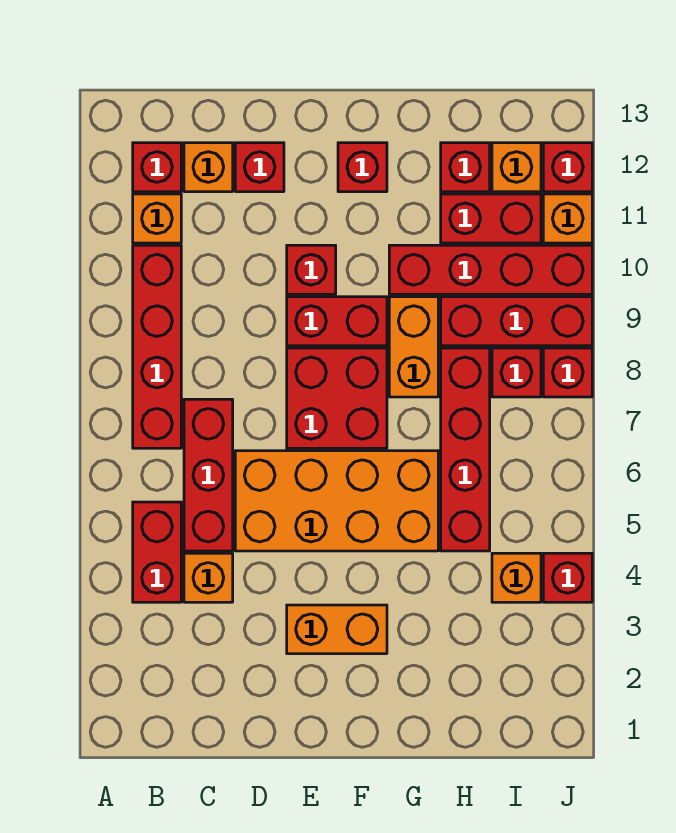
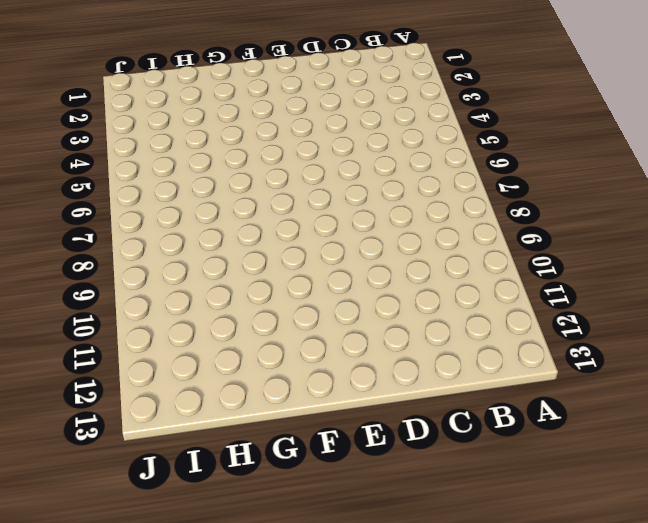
none -> red 1x2 brick [133,502,181,602]
none -> red 1x4 brick [133,245,181,448]
none -> orange 1x1 brick [133,194,181,243]

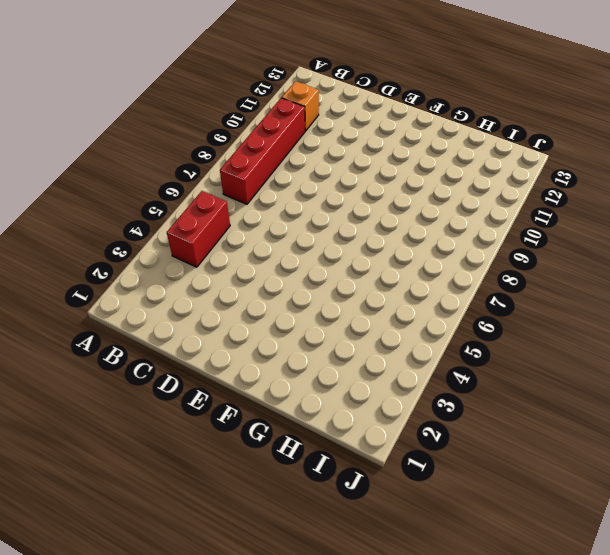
none -> red 1x1 brick [133,143,181,192]
none -> orange 1x1 brick [184,553,233,602]
none -> red 1x3 brick [184,399,233,551]

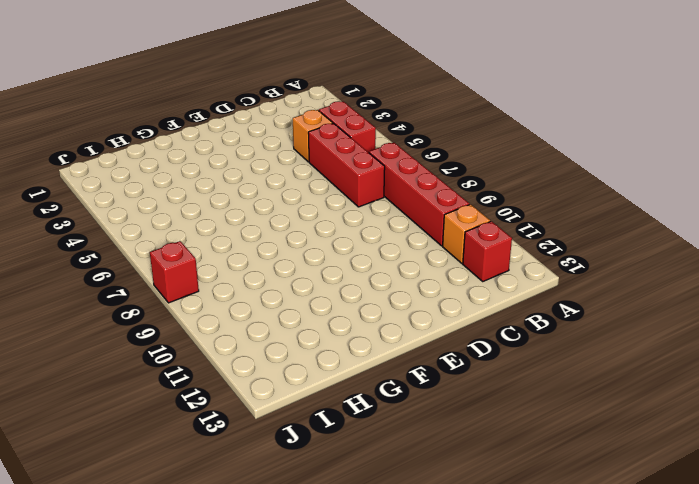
none -> orange 1x1 brick [184,143,233,192]
none -> orange 2x4 brick [235,451,438,551]
none -> red 1x1 brick [235,143,284,192]

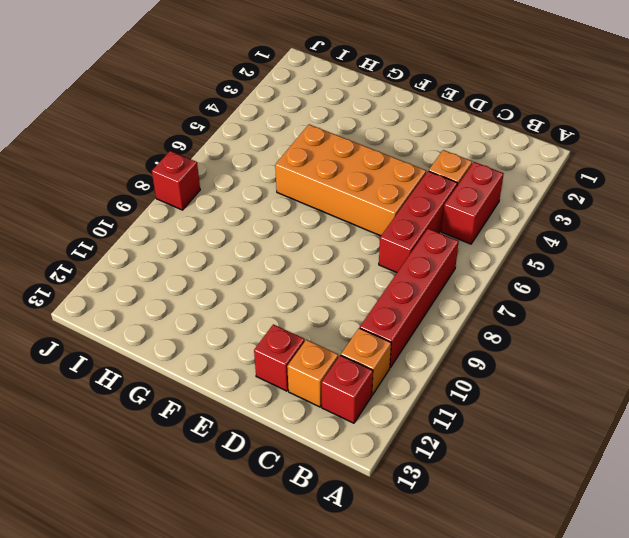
none -> orange 1x2 brick [287,605,387,654]
none -> red 2x2 brick [287,348,387,448]
none -> red 1x2 brick [287,297,387,346]

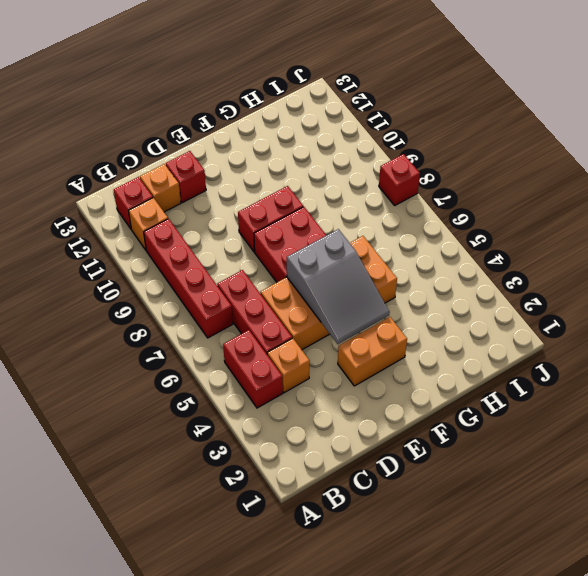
grey 2x3 slope [287,229,390,344] -> none
none -> red 1x1 brick [287,245,336,294]
none -> red 1x1 brick [338,143,387,192]
none -> orange 1x2 brick [389,297,438,397]

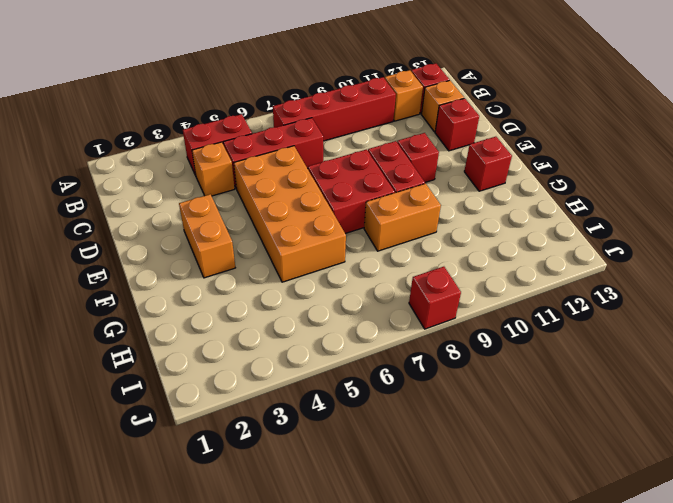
none -> red 1x4 brick [389,245,592,294]
none -> red 1x4 brick [441,348,490,551]
none -> red 1x3 brick [441,297,592,346]

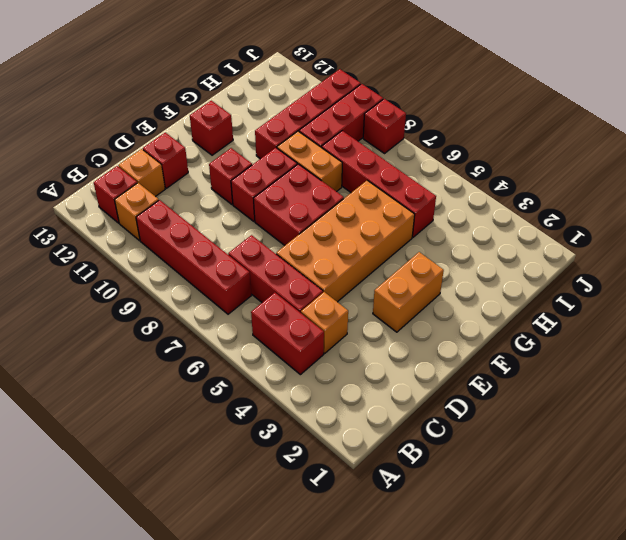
none -> red 1x2 brick [441,194,541,243]
none -> red 1x1 brick [441,143,490,192]
none -> orange 1x1 brick [492,553,541,602]

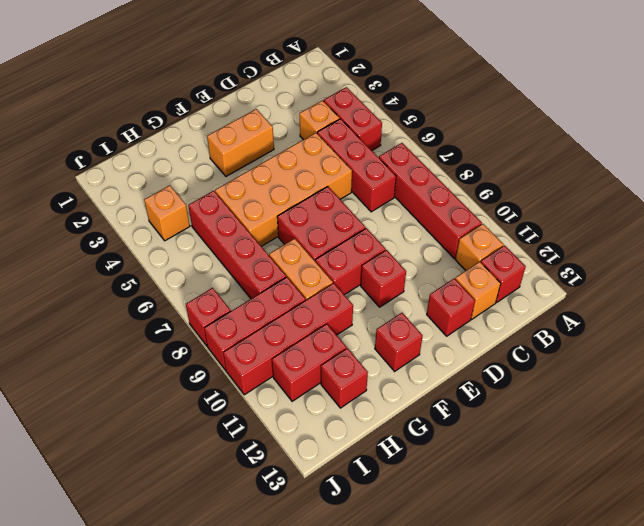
none -> red 1x1 brick [492,348,541,397]
none -> orange 1x1 brick [492,143,541,192]
none -> red 1x1 brick [543,553,592,602]

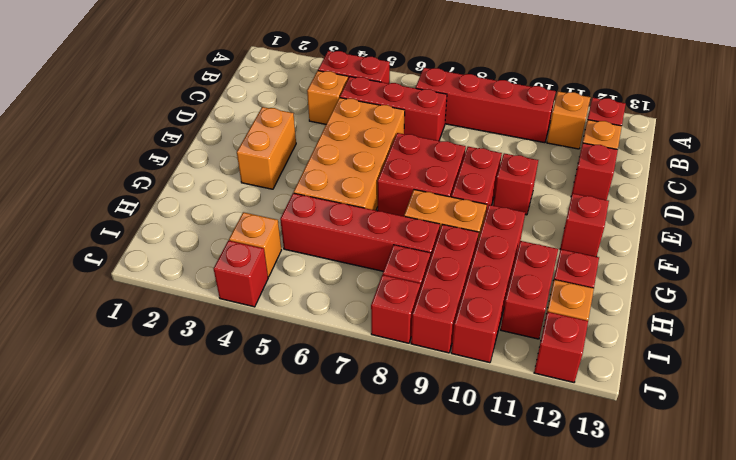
none -> orange 1x1 brick [543,194,592,243]

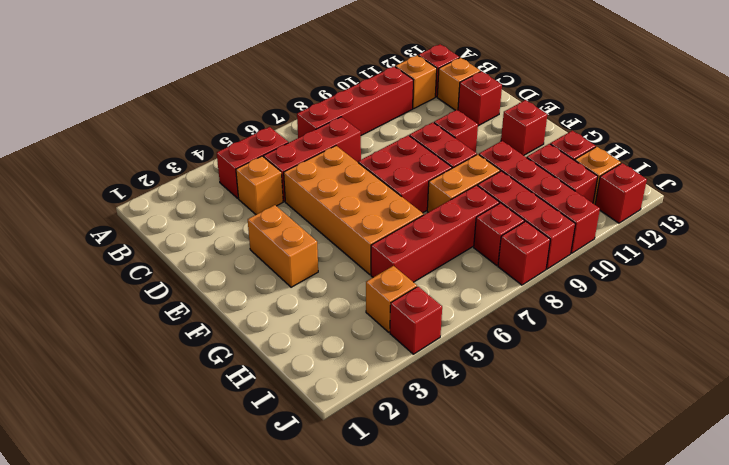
none -> orange 1x1 brick [543,194,592,243]

